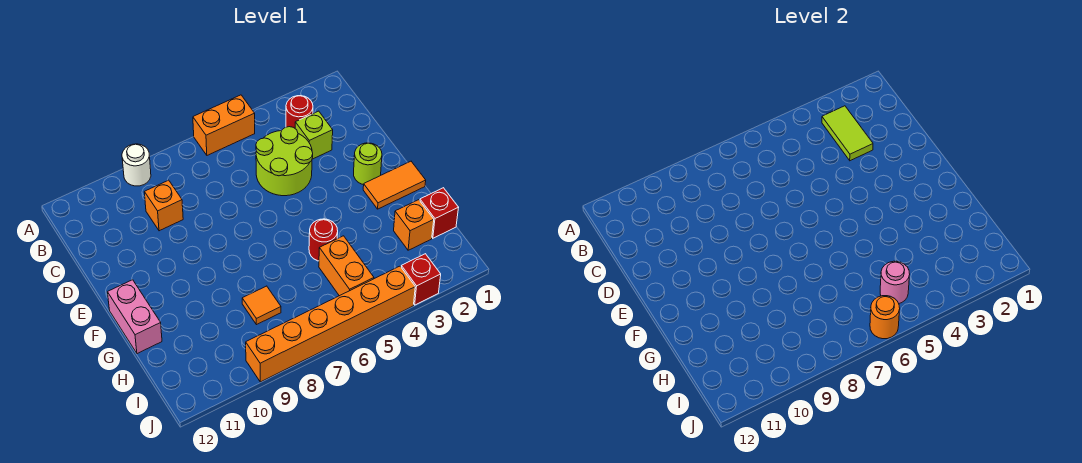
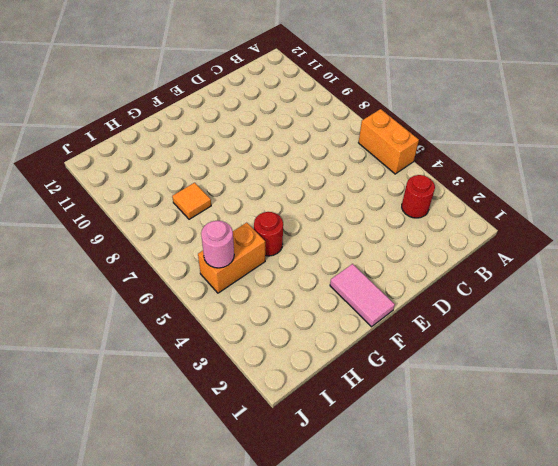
pink 1x2 tile [330,264,395,327] -> orange 1x2 tile [363,161,426,209]
none -> white 1x1 round brick [122,144,151,186]
none -> lime 1x1 brick [295,111,333,159]
none -> lime 2x2 round brick [256,127,313,196]

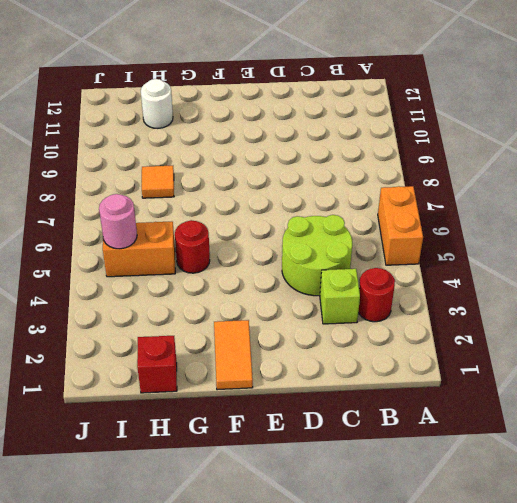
white 1x1 round brick [141,79,173,128] -> white 1x1 round brick moved to [122,144,151,186]
none -> orange 1x1 brick [144,180,183,231]
none -> lime 1x1 round brick [354,143,382,185]
none -> pink 1x2 brick [107,280,162,354]

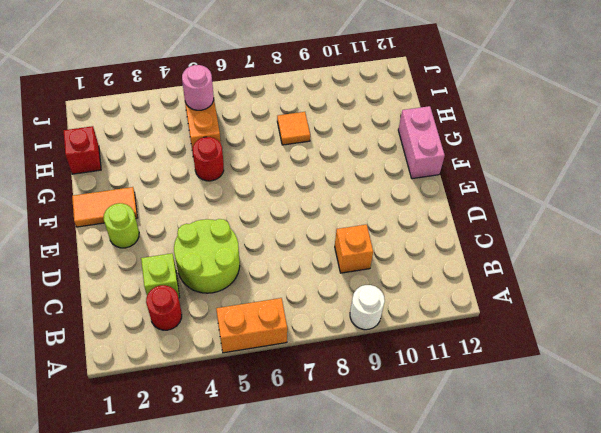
none -> orange 1x1 brick [394,200,434,250]
none -> red 1x1 brick [401,254,441,305]
none -> orange 1x6 brick [246,266,415,382]

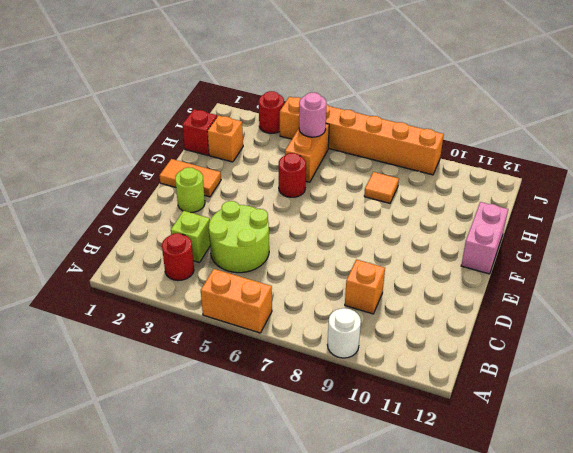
red 1x1 round brick [259,91,284,133] -> red 1x1 brick [401,254,441,305]
none -> lime 1x2 tile [822,106,873,161]
none -> orange 1x1 round brick [870,296,900,339]

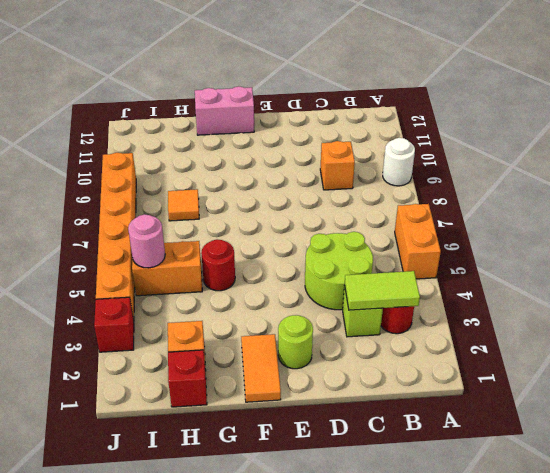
none -> orange 1x1 round brick [870,296,900,339]

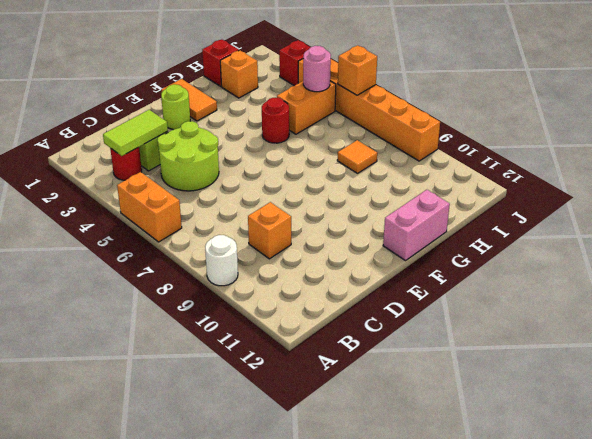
orange 1x1 brick [338,45,377,95] -> orange 1x1 round brick [870,296,900,339]

